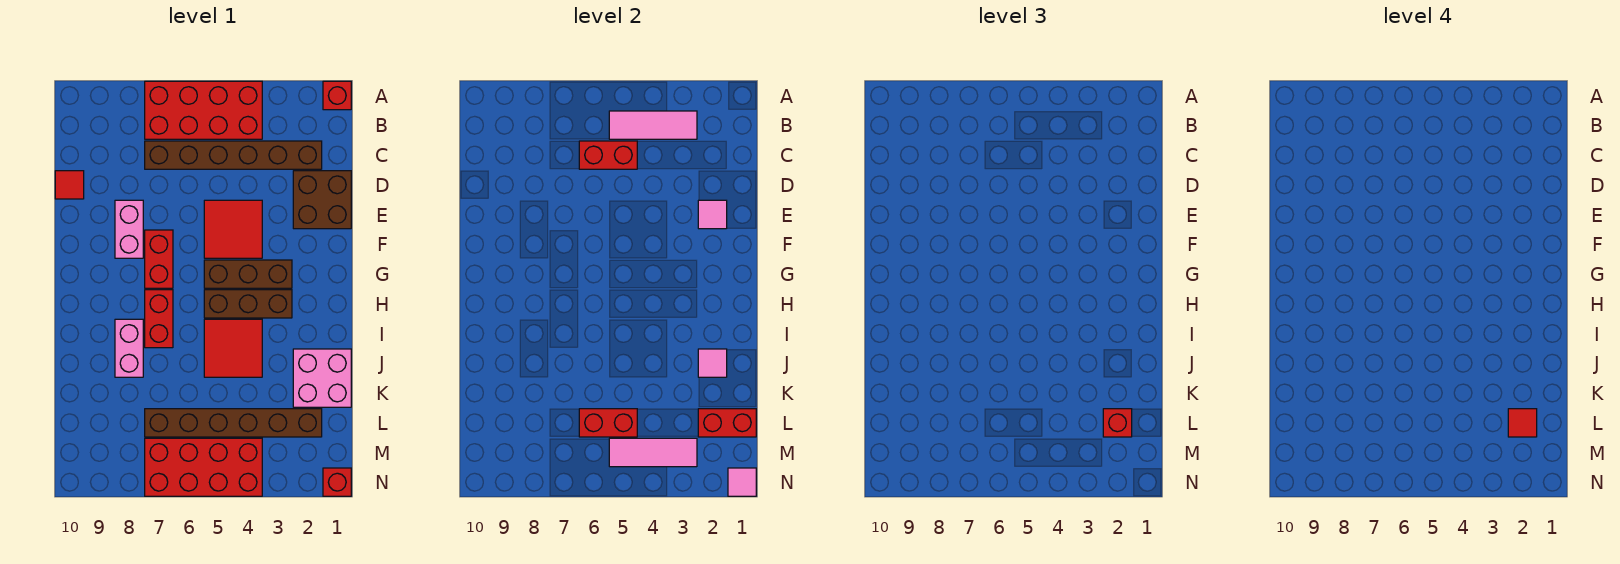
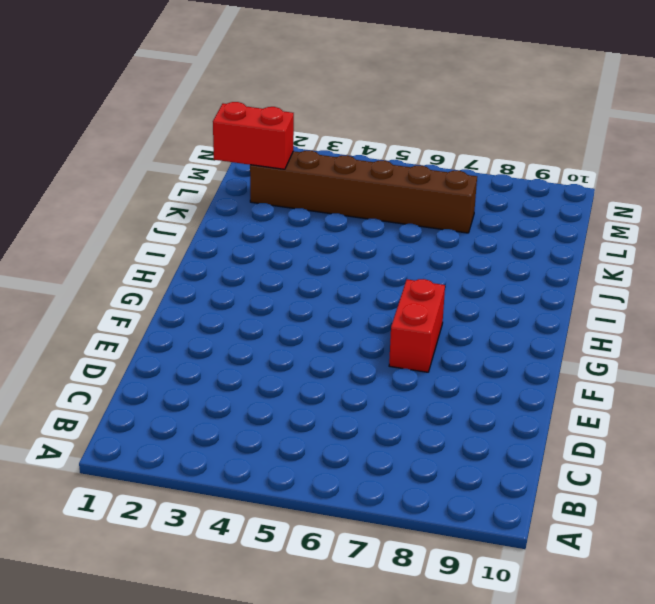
none -> red 1x1 brick [323,81,351,110]
none -> red 2x4 brick [145,81,262,139]
none -> brown 1x6 brick [145,141,322,169]

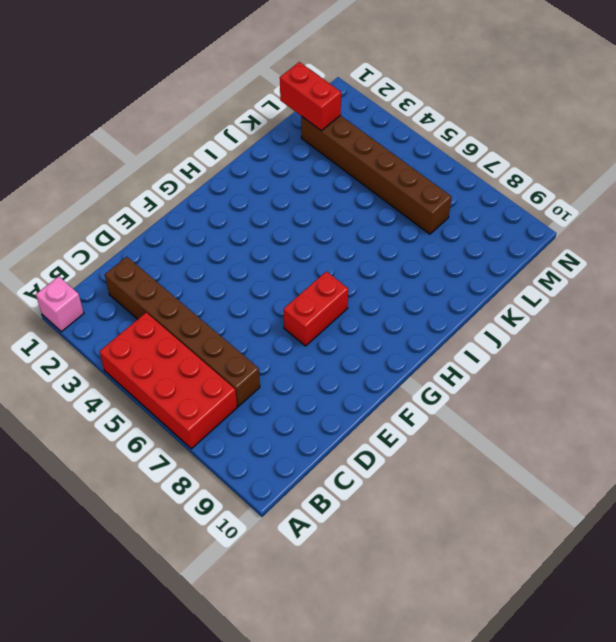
pink 1x1 brick [36,276,84,332] -> red 1x1 brick [323,81,351,110]
none -> brown 2x2 brick [293,171,351,229]
none -> red 1x1 tile [55,171,84,199]
none -> red 2x2 tile [204,200,262,258]

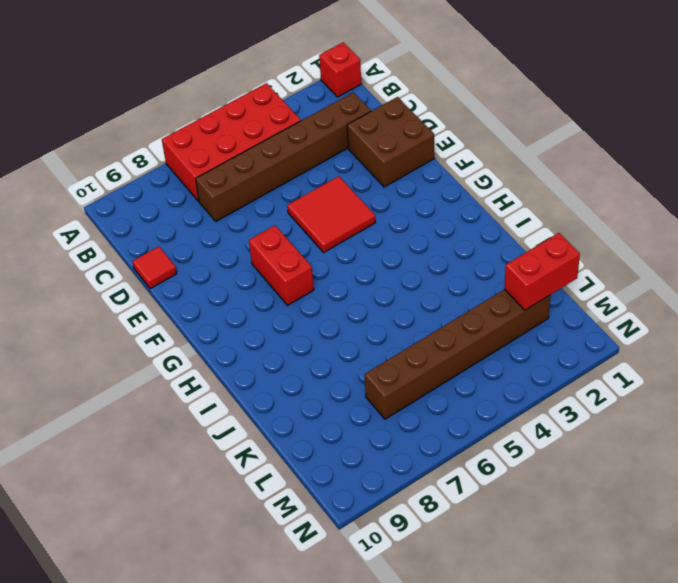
none -> pink 1x2 brick [115,200,143,258]
none -> brown 1x3 brick [204,260,292,288]
none -> brown 1x3 brick [204,290,292,318]

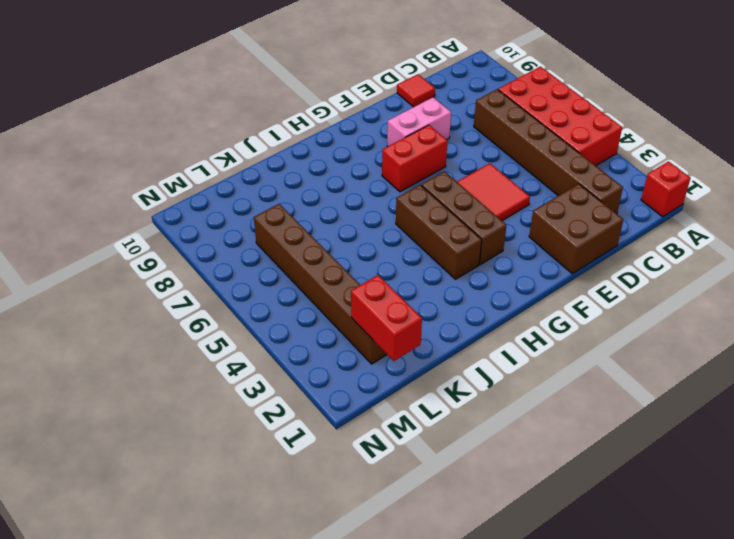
none -> red 1x2 brick [145,290,173,348]
none -> red 2x2 tile [204,319,262,377]
none -> pink 1x2 brick [115,319,143,377]

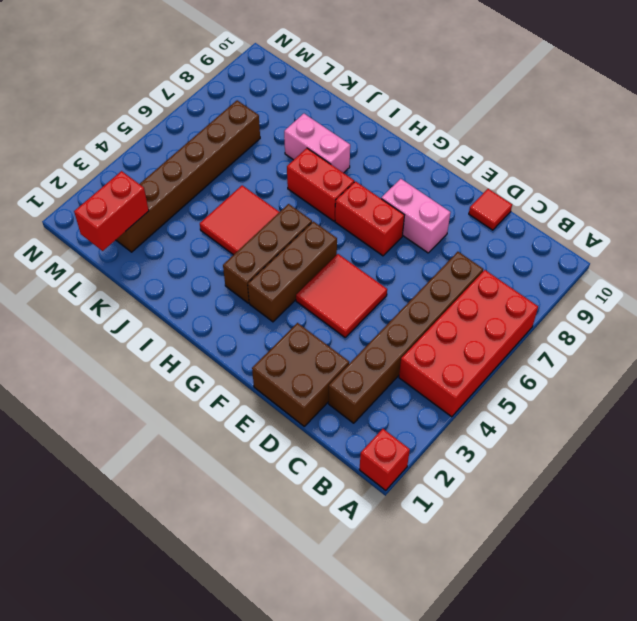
none -> pink 2x2 brick [293,349,351,407]
none -> red 2x4 brick [145,438,262,496]
none -> red 1x1 brick [323,468,351,496]

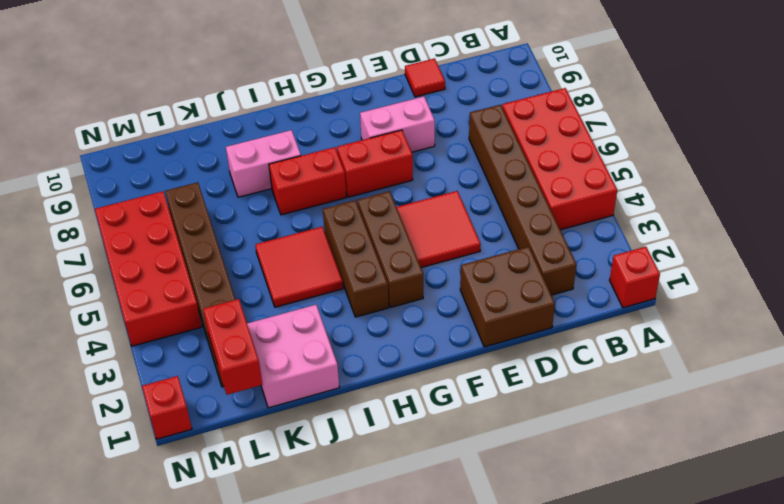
none -> pink 1x3 tile [609,111,697,139]
none -> red 1x2 brick [579,141,637,169]
none -> pink 1x1 tile [698,200,727,229]

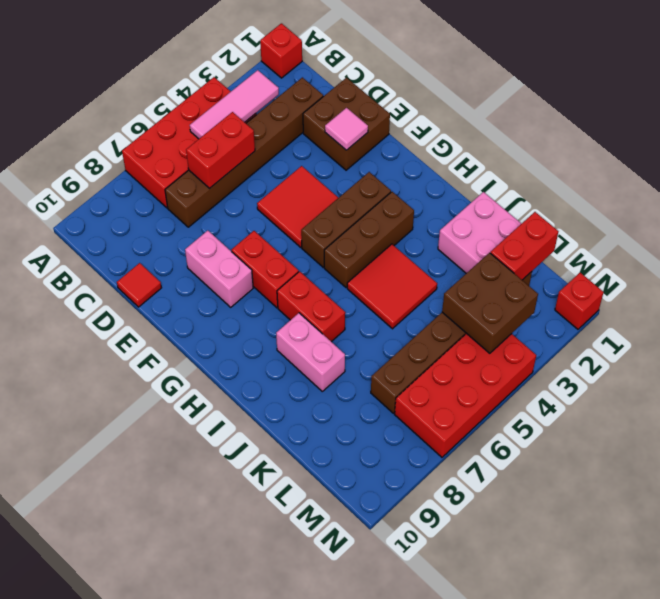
brown 2x2 brick [442,253,538,353] -> pink 1x3 tile [609,438,697,467]
none -> pink 1x1 tile [698,349,727,377]
none -> red 1x2 brick [579,409,637,437]
none -> pink 1x1 tile [728,468,756,496]

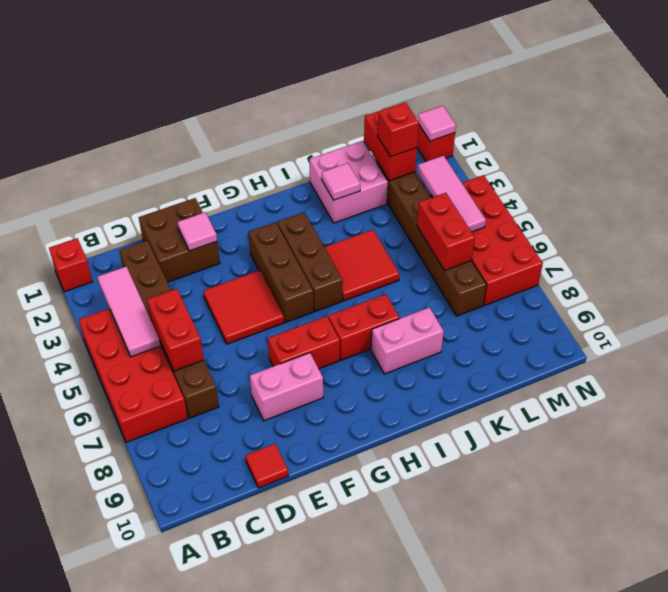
none -> red 1x1 tile [1508,409,1537,437]

